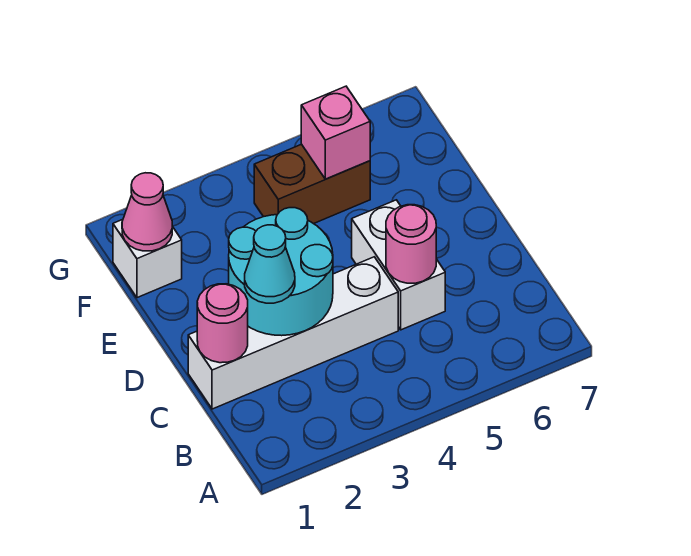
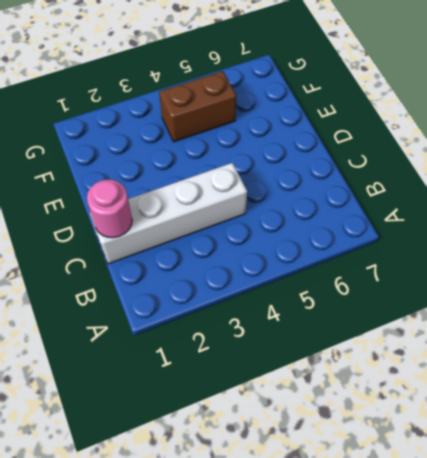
none -> white 1x2 brick [352,200,445,330]
none -> white 1x1 brick [113,219,182,298]

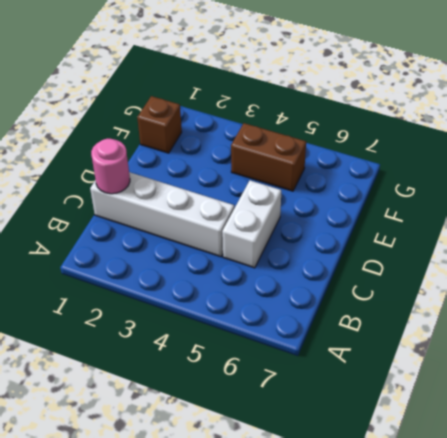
brown 1x1 brick [137,96,182,153] -> white 1x1 brick [113,219,182,298]
none -> cyan 2x2 round brick [229,208,333,336]
none -> pink 1x1 round brick [386,205,436,283]

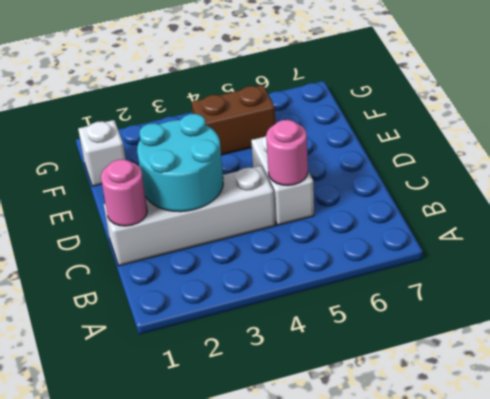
none -> pink 1x1 cone [122,173,172,251]
none -> pink 1x1 brick [301,86,370,179]

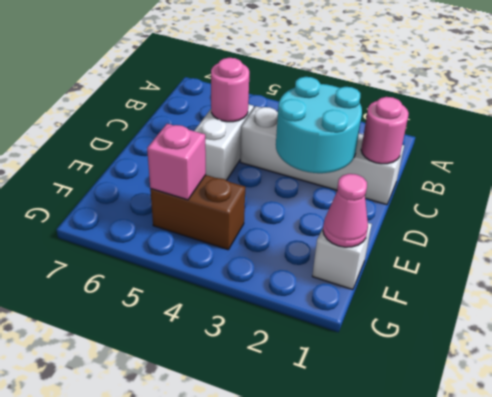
none -> cyan 1x1 cone [245,225,295,303]

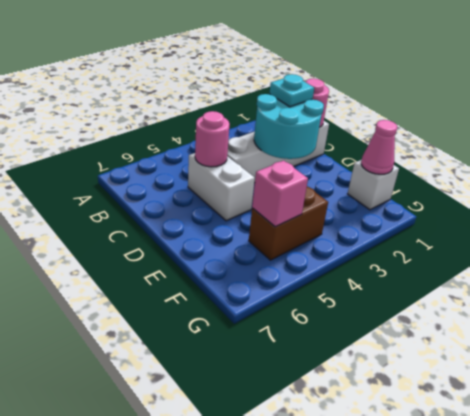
cyan 1x1 plate [269,74,314,107] -> cyan 1x1 cone [245,225,295,303]

